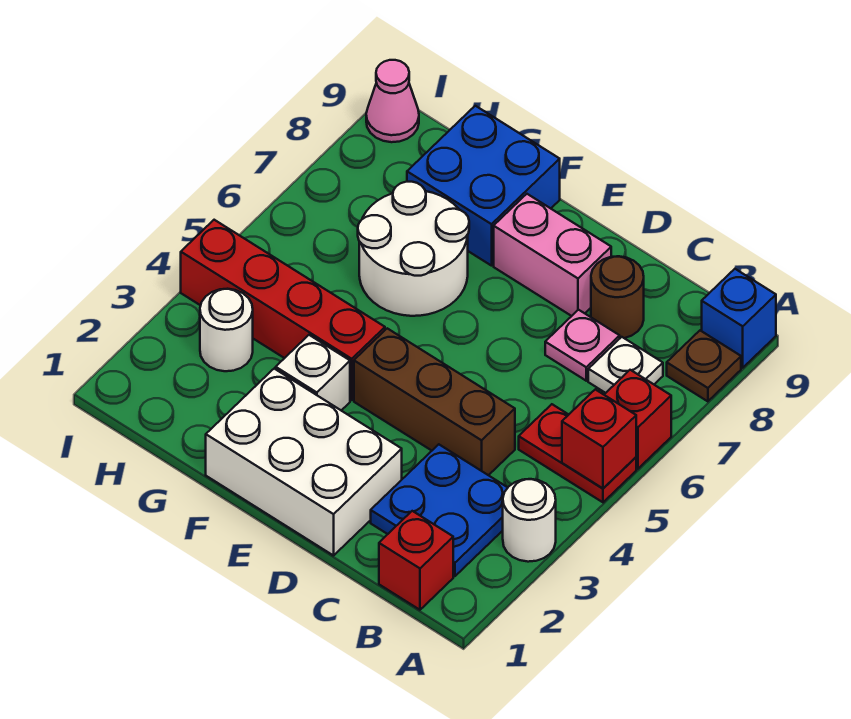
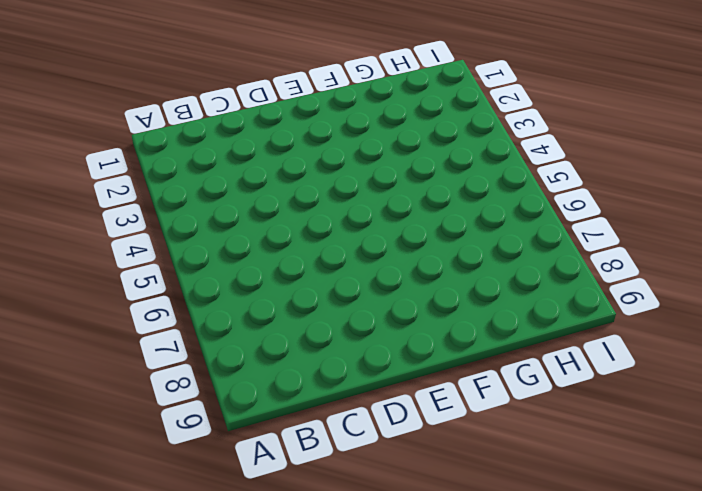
none -> white 1x1 round brick [503,479,556,562]
none -> red 1x2 plate [519,404,636,502]
none -> red 1x1 brick [604,370,671,469]

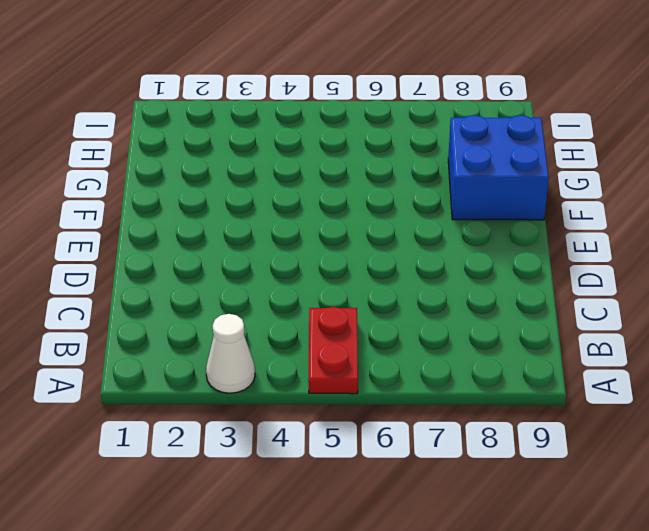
white 1x1 cone [206,314,255,393] -> white 1x1 round brick [503,479,556,562]
none -> red 1x1 brick [604,370,671,469]
none -> brown 1x1 plate [667,331,741,401]
none -> blue 1x1 brick [702,269,776,368]

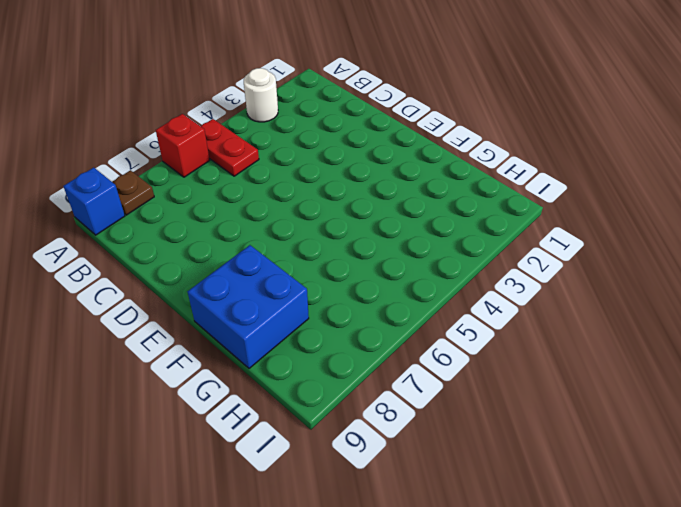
none -> red 1x1 brick [379,511,453,610]
none -> blue 2x2 plate [371,444,508,576]
none -> white 1x1 plate [588,337,663,393]

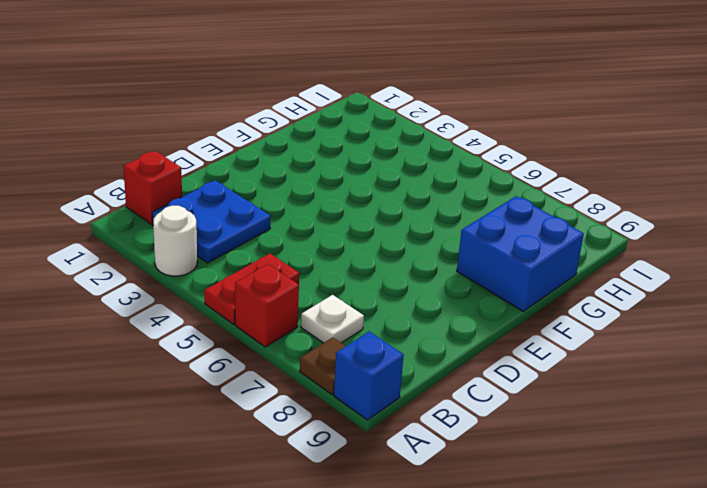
none -> brown 1x3 brick [354,328,515,475]
none -> pink 1x1 plate [545,310,620,381]
none -> brown 1x1 round brick [591,256,644,338]

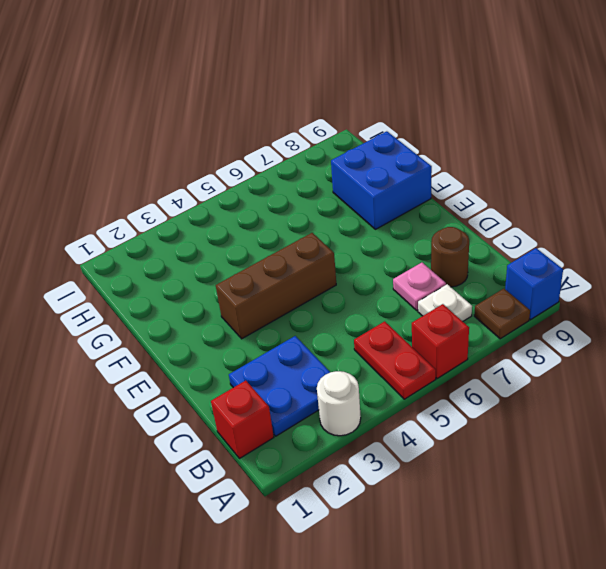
brown 1x3 brick [216,233,336,339] -> brown 1x3 brick turned to [354,328,515,475]
none -> white 2x3 brick [206,369,402,556]
none -> pink 1x2 brick [494,194,611,316]
none -> white 1x1 brick [276,335,350,410]

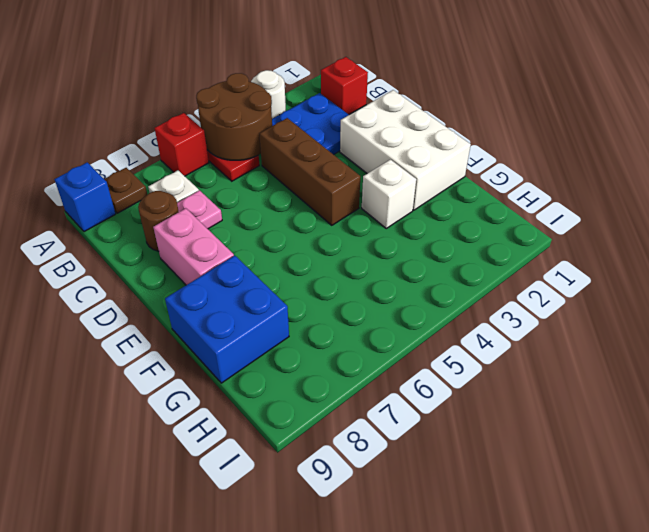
brown 2x2 round brick [196,73,272,160] -> red 1x1 brick [562,389,636,488]
none -> red 1x4 brick [181,220,385,400]
none -> white 2x2 round brick [358,182,469,316]
none -> white 1x1 round brick [200,289,253,371]

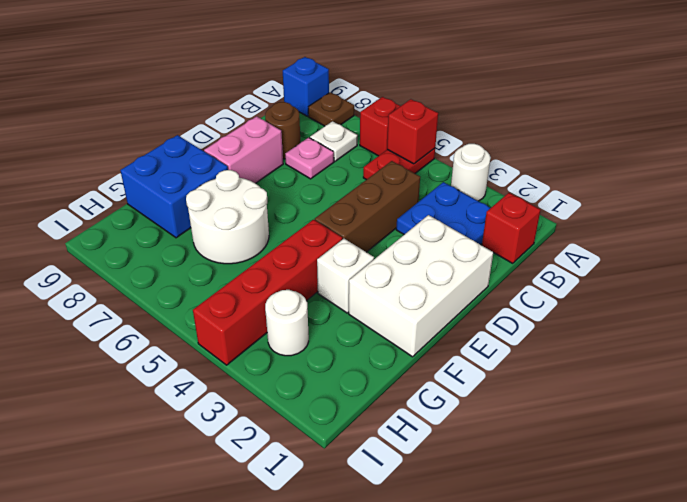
none -> pink 1x1 cone [366,60,419,142]

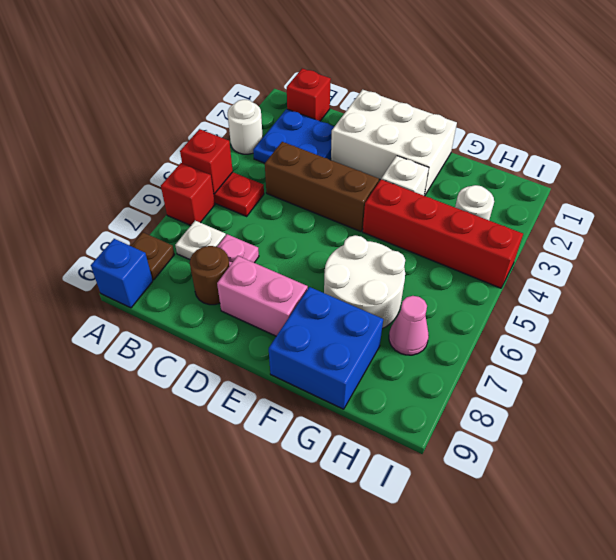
pink 1x1 cone [389,296,429,355] -> pink 1x1 cone moved to [366,60,419,142]

